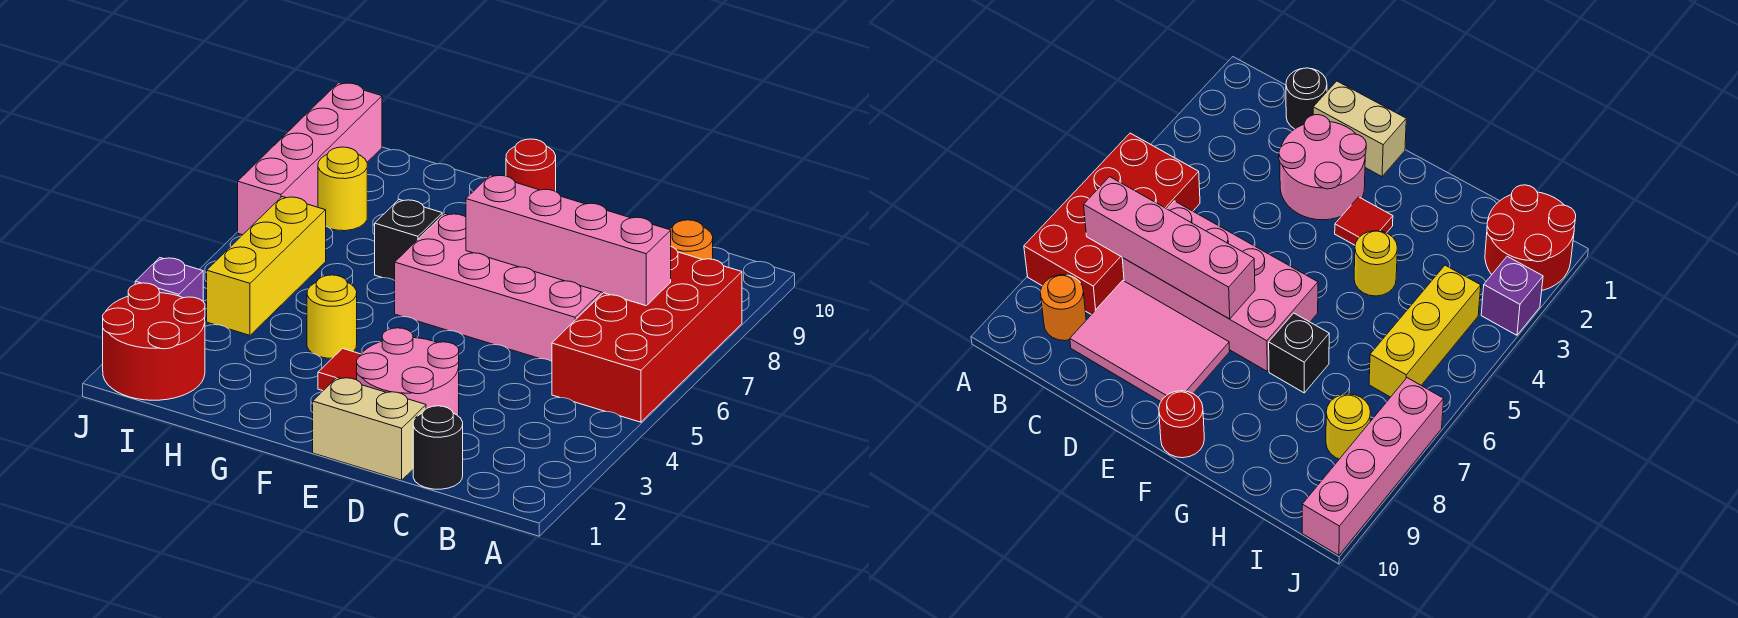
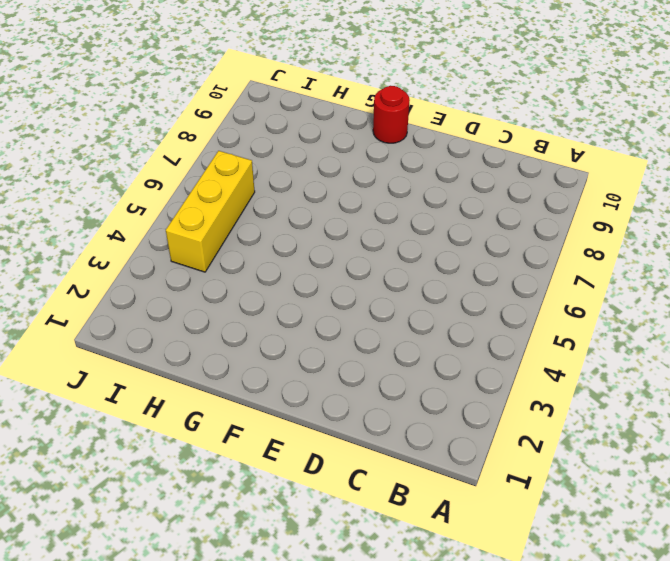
none -> red 2x4 brick [552,247,742,422]
none -> orange 1x1 round brick [669,220,713,260]
none -> black 1x1 round brick [413,406,463,489]

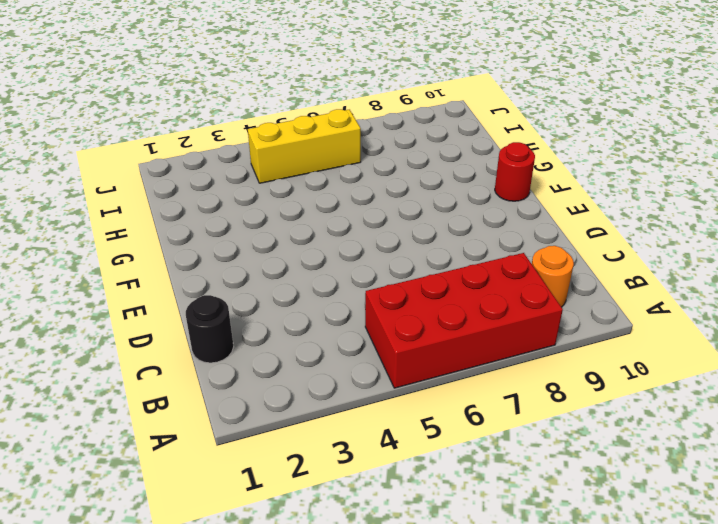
none -> pink 2x4 brick [395,213,603,361]
none -> pink 2x3 tile [1070,281,1230,402]
none -> tan 1x2 brick [313,377,426,480]

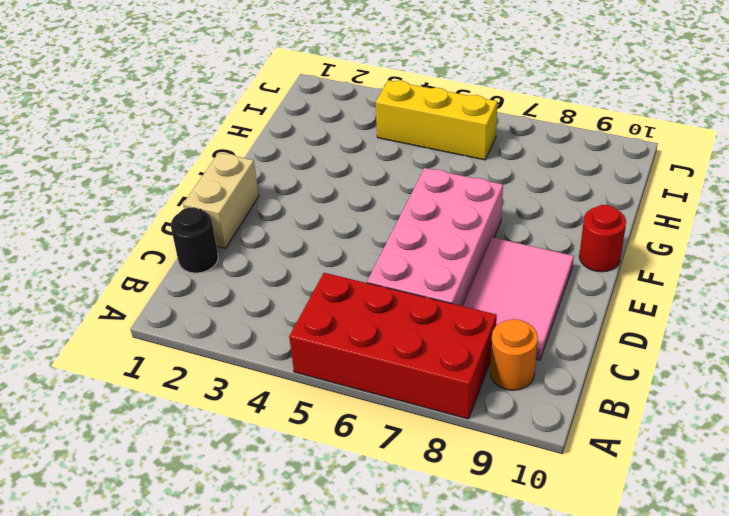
none -> pink 2x2 round brick [357,328,459,416]
none -> red 1x1 tile [318,349,361,391]
none -> yellow 1x1 round brick [307,275,357,358]

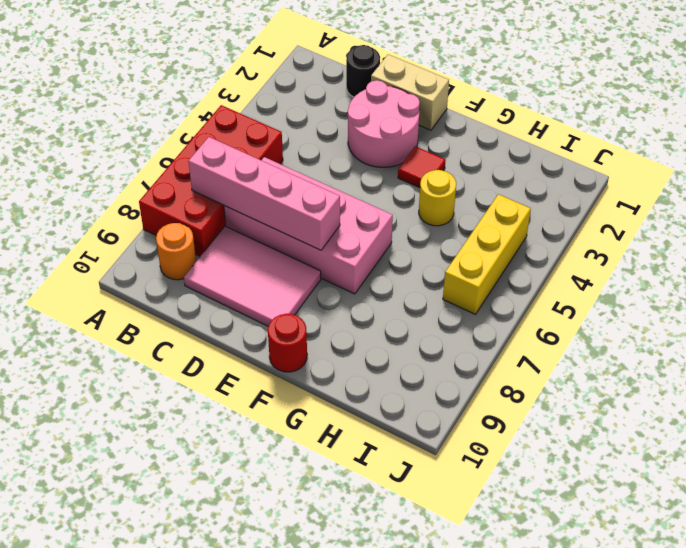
none -> black 1x1 brick [375,200,442,281]
none -> red 2x2 round brick [103,283,205,400]
none -> yellow 1x1 round brick [318,147,367,231]

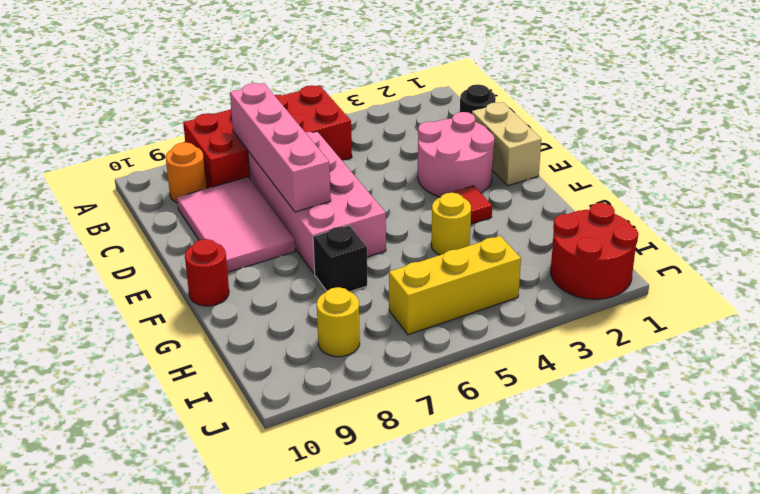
none -> purple 1x1 brick [135,258,203,301]
none -> pink 1x4 brick [238,83,382,235]

